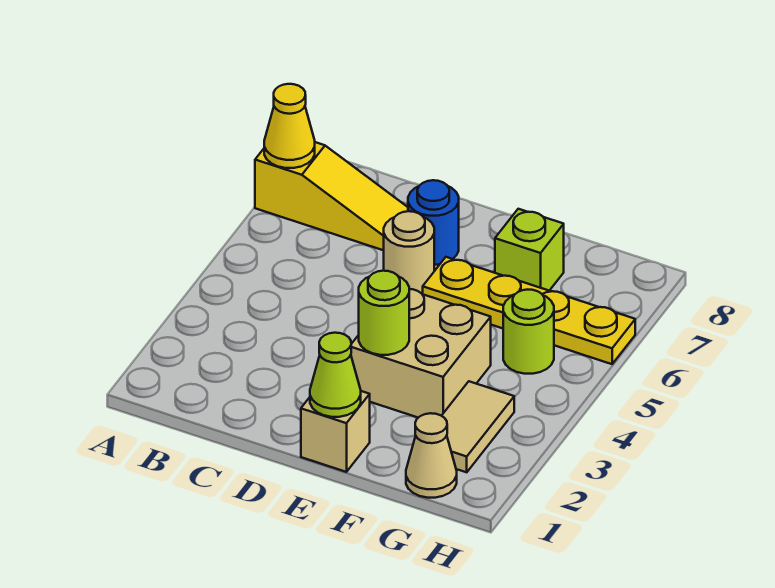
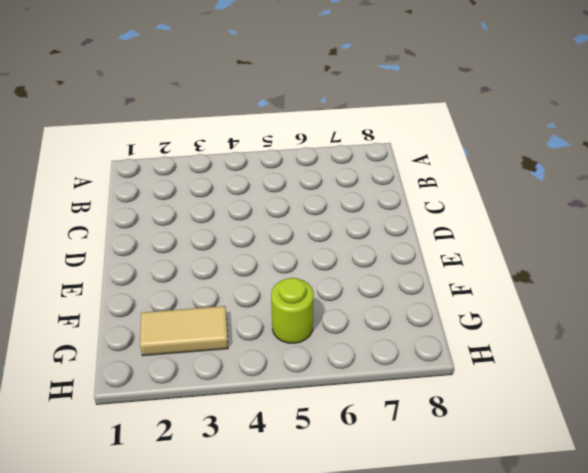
none -> yellow 1x3 slope [255,142,408,250]
none -> tan 1x1 round brick [384,211,434,293]
none -> blue 1x1 round brick [408,180,459,265]

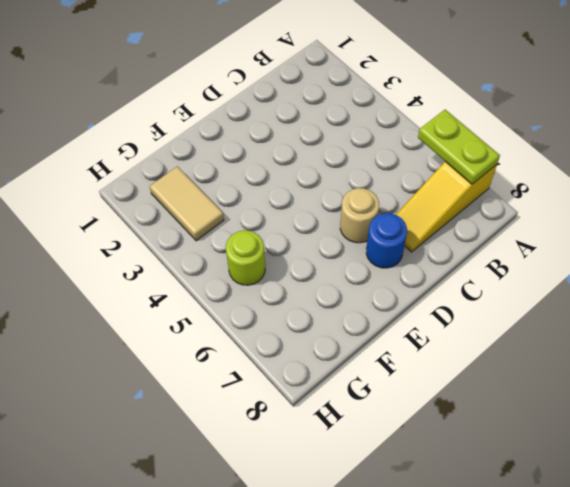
lime 1x2 plate [418,110,500,184] -> yellow 1x1 cone [264,84,315,168]
none -> tan 1x1 brick [301,391,370,472]
none -> tan 2x2 brick [351,289,491,418]
none -> yellow 1x4 plate [423,257,635,364]

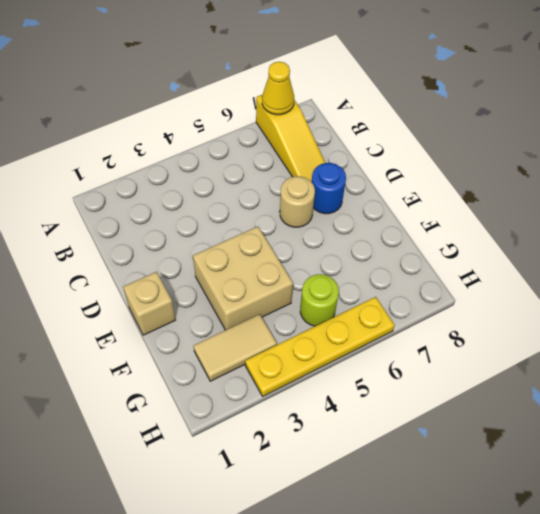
yellow 1x4 plate [245,297,395,396] -> yellow 1x4 plate turned to [423,257,635,364]
none -> lime 1x1 brick [495,209,564,291]
none -> tan 1x1 cone [406,413,457,498]
none -> lime 1x1 cone [310,333,361,417]

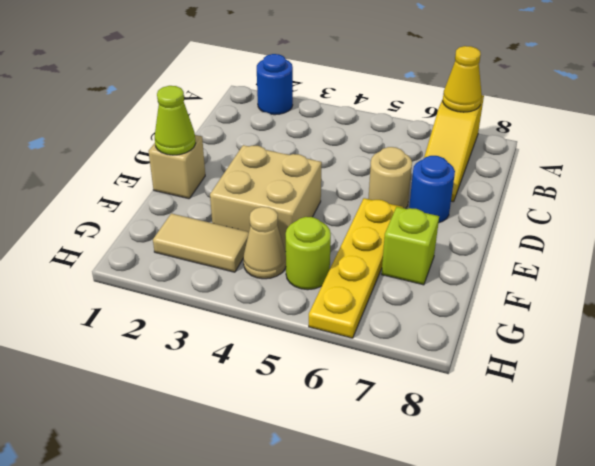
blue 1x1 round brick [257,54,293,115] -> none
tan 1x1 cone [243,207,286,279] -> tan 1x1 cone moved to [406,413,457,498]
none -> lime 1x1 round brick [359,271,409,355]

